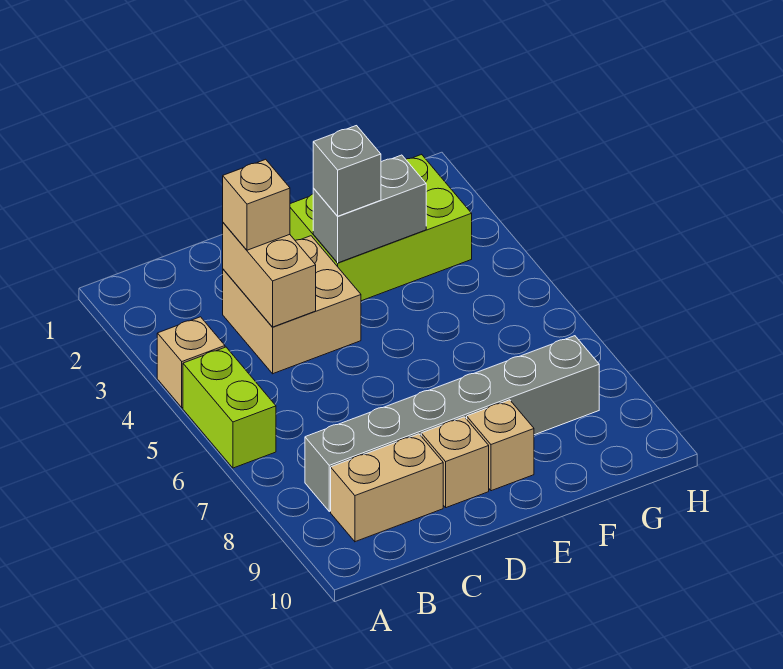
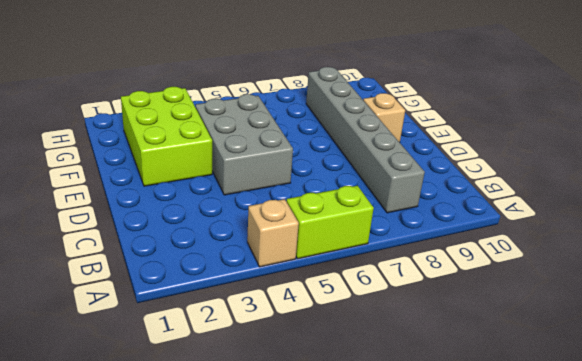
grey 2x3 brick [195,94,293,195] -> tan 2x2 brick [223,236,361,374]
none -> tan 1x2 brick [331,434,443,542]
none -> tan 1x1 brick [421,417,489,508]
none -> tan 1x2 brick [223,223,316,327]

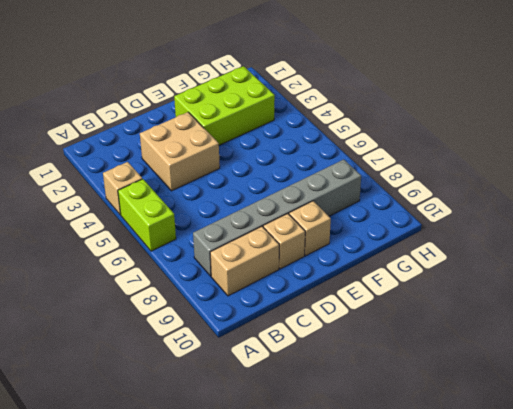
none -> tan 1x2 brick [223,223,316,327]
none -> grey 1x2 brick [313,155,426,263]
none -> tan 1x1 brick [223,159,290,250]

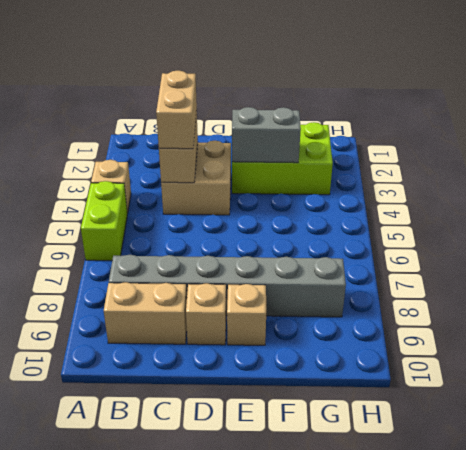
tan 1x2 brick [156,71,197,149] -> tan 1x1 brick [223,159,290,250]
none -> grey 1x1 brick [313,126,381,216]

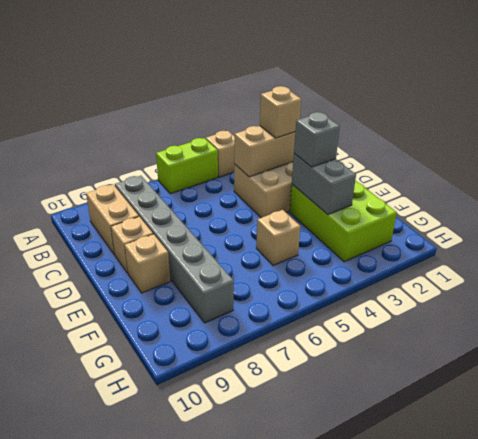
tan 1x1 brick [256,210,301,266] -> none

